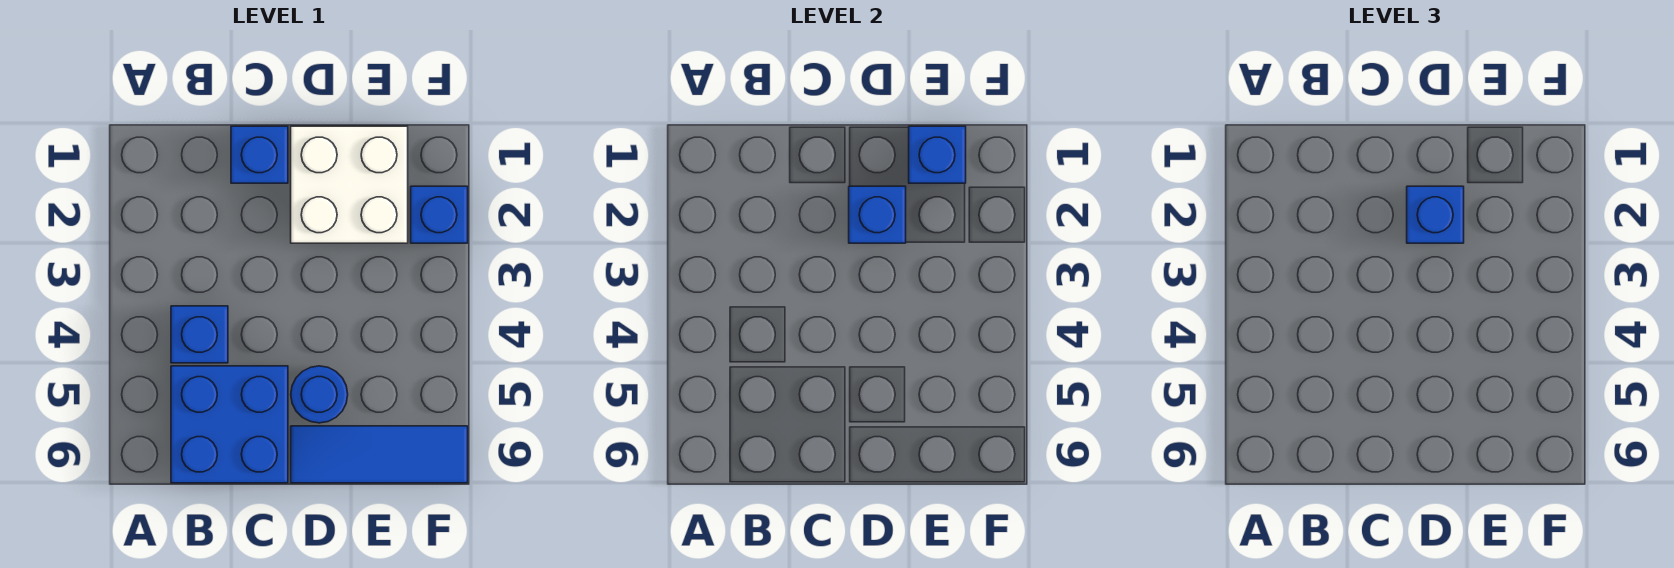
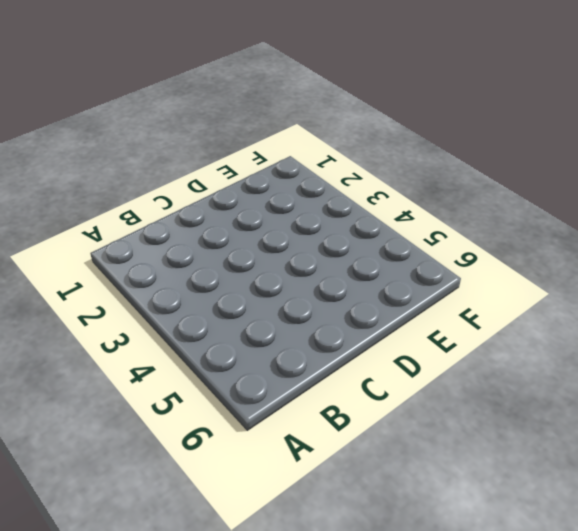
none -> blue 1x1 brick [171,306,228,363]
none -> blue 2x2 brick [171,366,288,483]

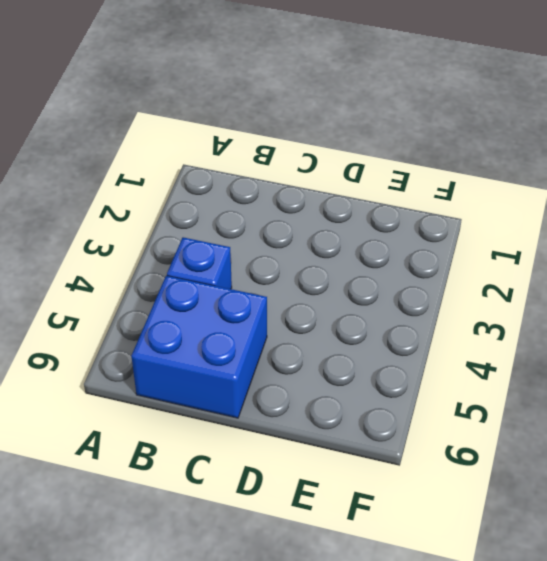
none -> blue 1x1 brick [231,126,288,183]
none -> white 2x2 brick [291,126,408,243]

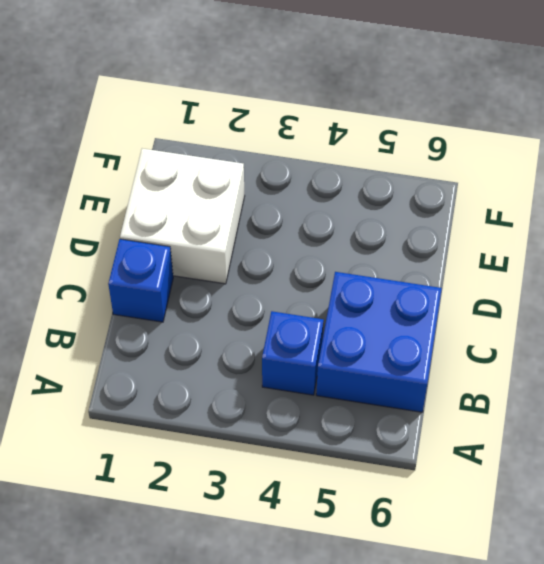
none -> blue 1x1 round brick [291,366,348,423]
none -> blue 1x3 tile [291,426,468,483]

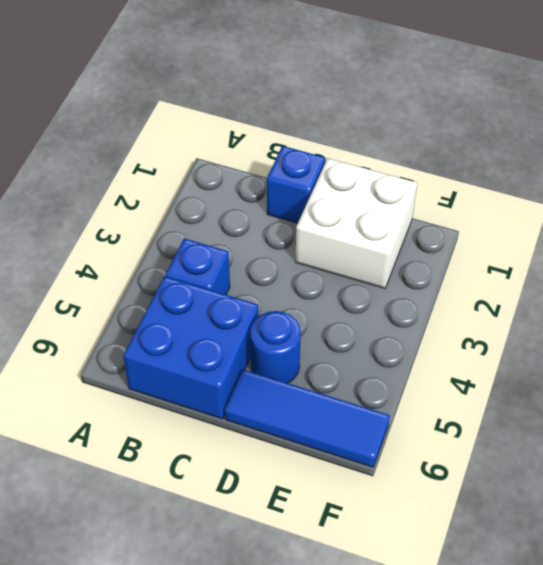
none -> blue 1x1 brick [411,186,468,243]
none -> blue 1x1 brick [849,186,906,243]

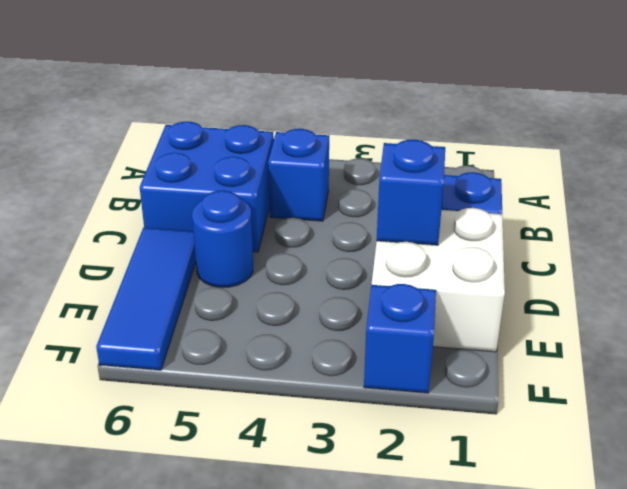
none -> blue 1x1 brick [909,126,966,183]
none -> blue 1x1 brick [1407,186,1464,243]

